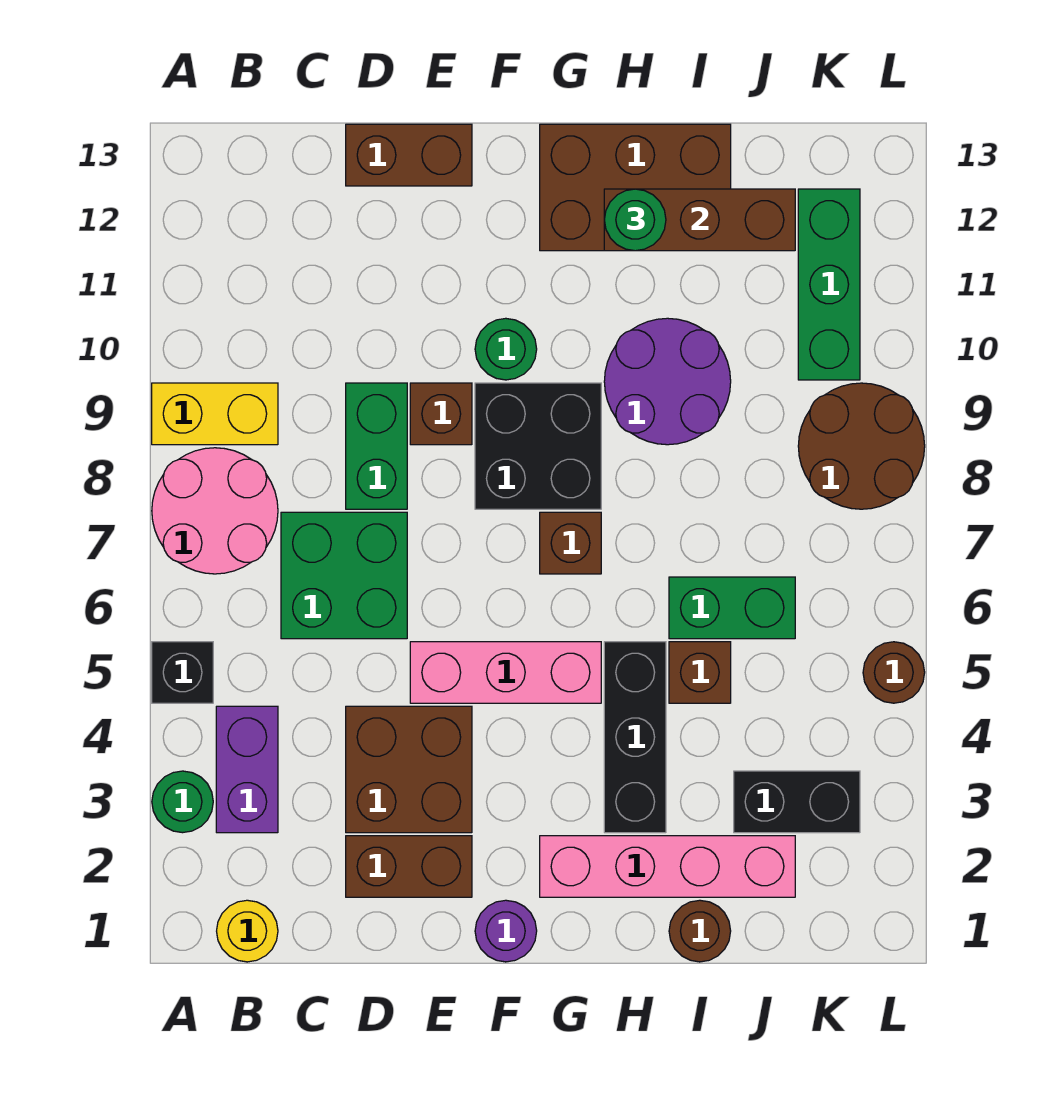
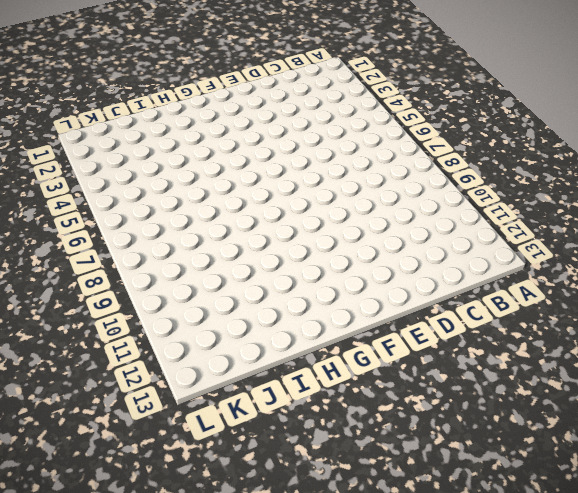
none -> green 1x1 round brick [152,771,213,833]
none -> black 1x1 brick [152,642,213,703]
none -> pink 2x2 round brick [152,448,278,574]
none -> yellow 1x2 brick [152,383,278,445]

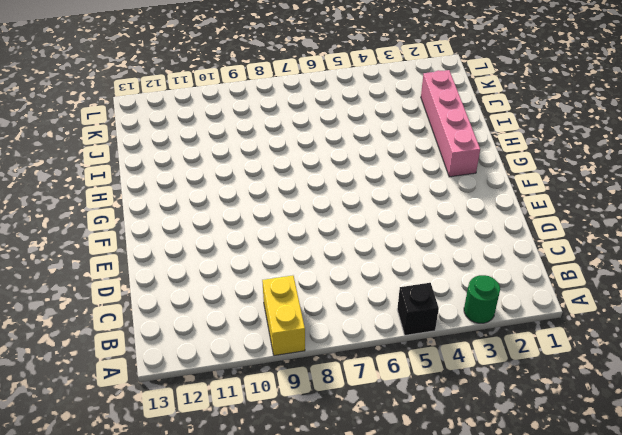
none -> pink 2x2 round brick [152,448,278,574]
none -> yellow 1x1 round brick [217,900,278,962]
none -> purple 1x2 brick [216,706,278,833]
none -> green 2x2 brick [281,512,407,639]

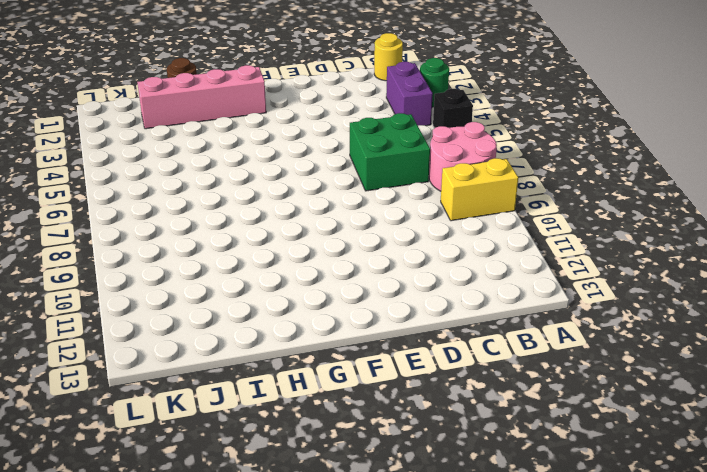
none -> brown 1x2 brick [346,836,472,897]
none -> brown 2x2 brick [346,706,472,833]
none -> green 1x2 brick [346,383,407,509]
none -> brown 1x2 brick [346,124,472,186]

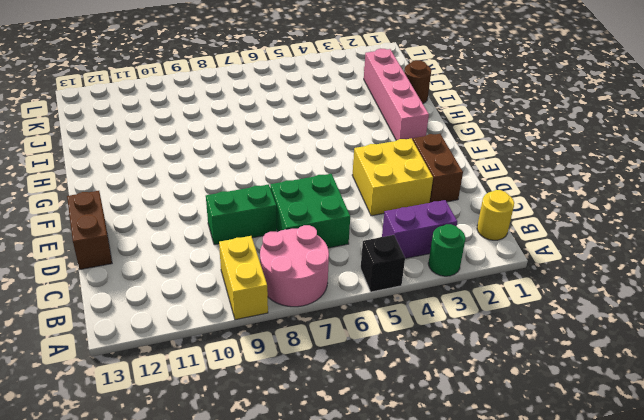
yellow 2x2 brick [352,138,433,216] -> brown 2x2 brick [346,706,472,833]
none -> pink 1x3 brick [410,642,601,703]
none -> brown 1x1 brick [410,383,472,445]
none -> purple 1x1 round brick [475,900,537,962]
none -> black 2x2 brick [475,383,601,509]

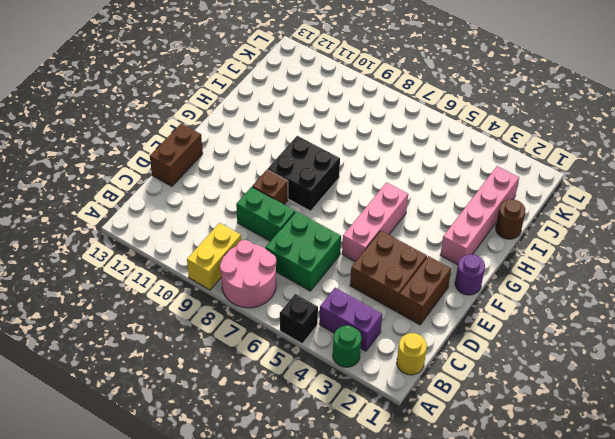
none -> green 1x1 round brick [475,318,537,380]
none -> brown 1x1 brick [540,512,601,574]
none -> brown 2x3 brick [540,124,731,251]
none -> black 1x3 brick [604,642,666,833]

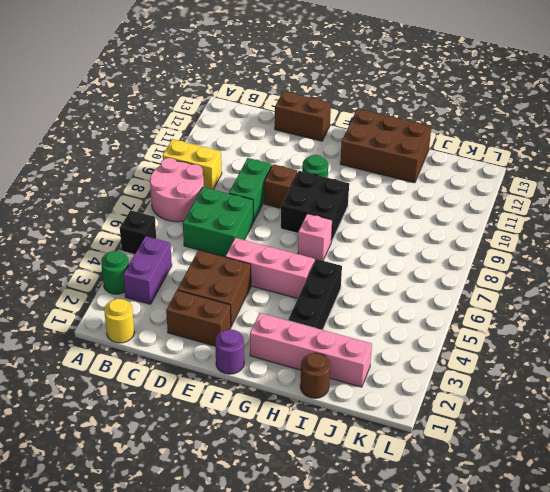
pink 1x1 brick [298,214,332,261] -> brown 1x1 brick [540,512,601,574]
none -> purple 2x2 round brick [604,318,731,445]
none -> brown 1x1 brick [669,642,731,703]
none -> green 1x2 brick [669,577,795,639]
none -> black 1x2 brick [734,771,860,833]

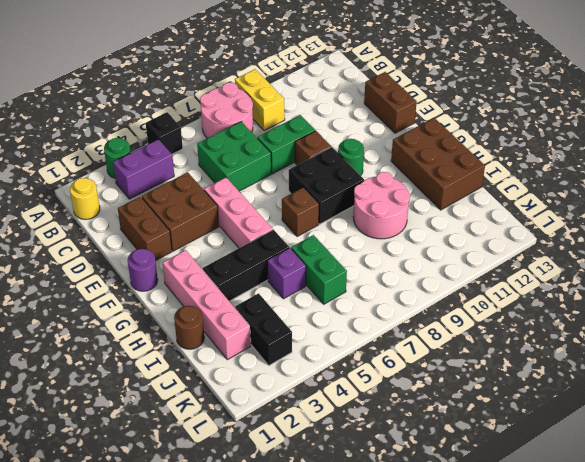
pink 2x2 round brick [353,172,410,239] -> purple 2x2 round brick [604,318,731,445]
purple 1x1 brick [267,248,306,299] -> brown 1x1 brick [669,642,731,703]
none -> brown 2x2 round brick [798,383,925,509]
none -> green 1x3 brick [798,189,860,380]
none -> brown 1x1 round brick [863,642,925,703]
none -> brown 1x3 brick [604,189,795,251]

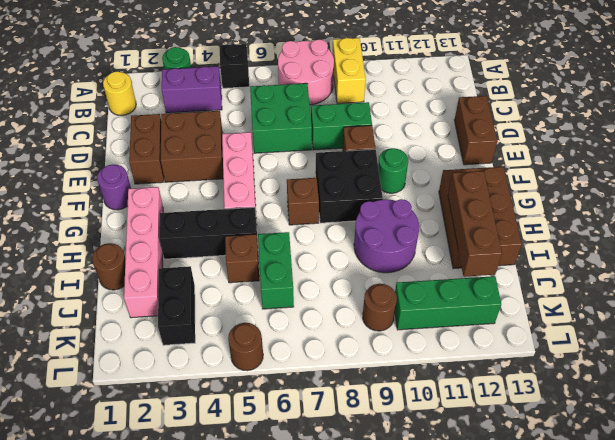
brown 1x1 round brick [363,284,397,331] -> brown 2x2 round brick [798,383,925,509]
none -> green 1x1 round brick [604,189,666,251]

